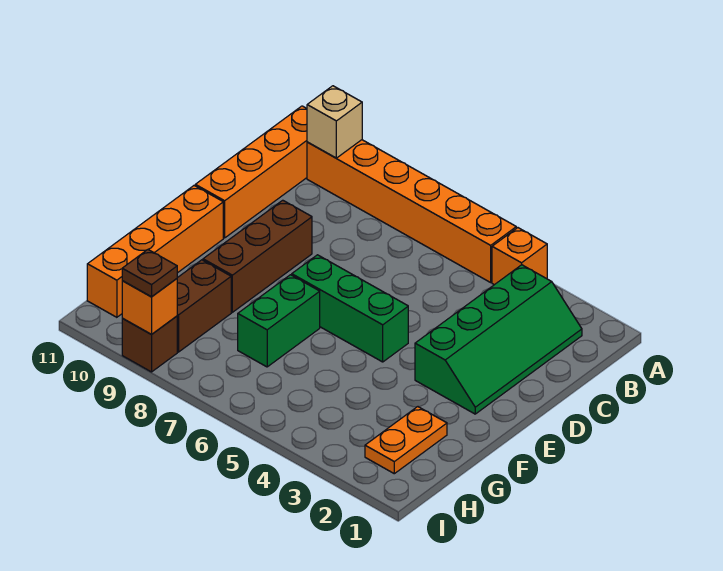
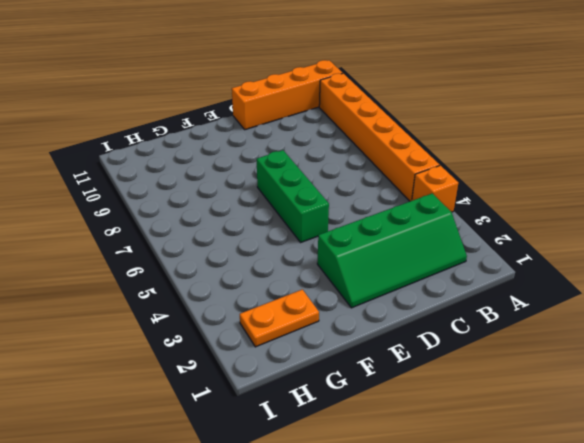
none -> brown 1x3 brick [203,200,312,312]
none -> orange 1x4 brick [87,186,223,317]
none -> green 1x2 brick [238,275,320,367]

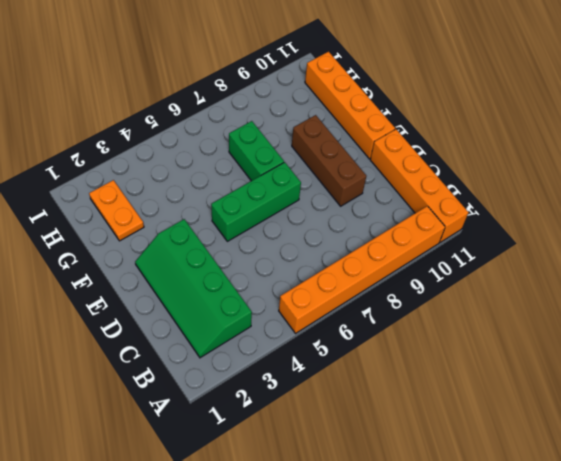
none -> orange 1x1 brick [492,228,547,285]
none -> brown 1x2 brick [177,260,231,352]
none -> brown 1x1 brick [122,316,177,372]

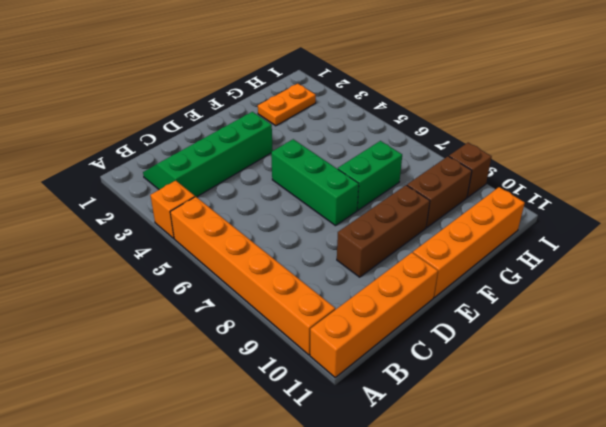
none -> tan 1x1 brick [307,86,362,158]
none -> orange 1x1 brick [122,279,177,334]
none -> brown 1x1 plate [122,250,177,297]

